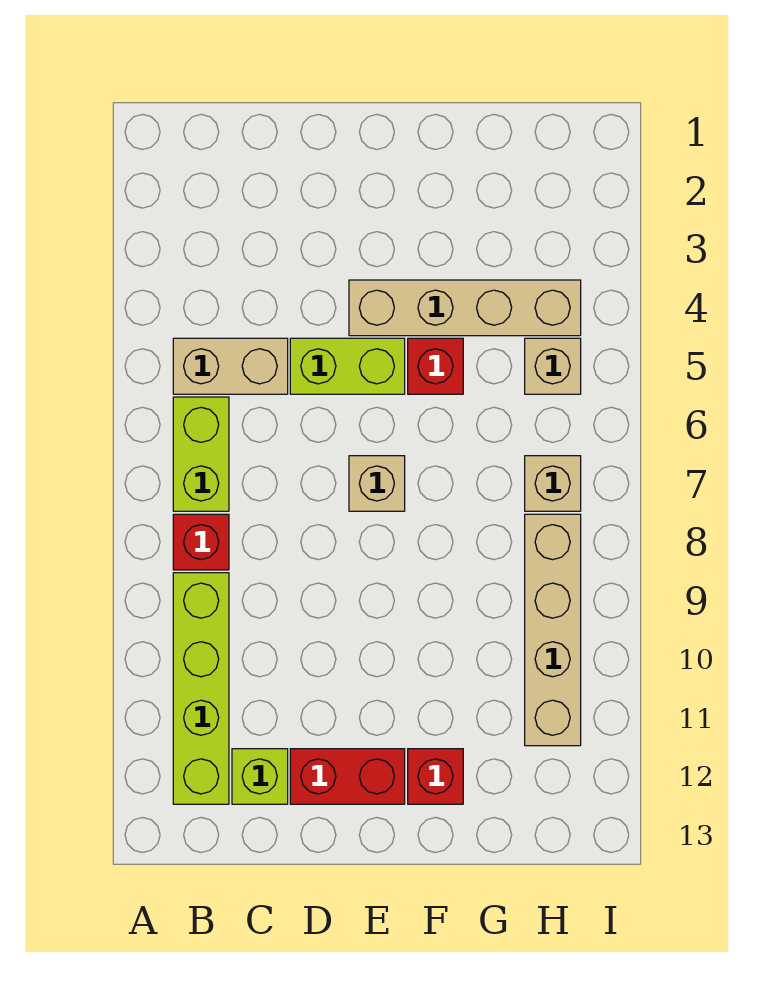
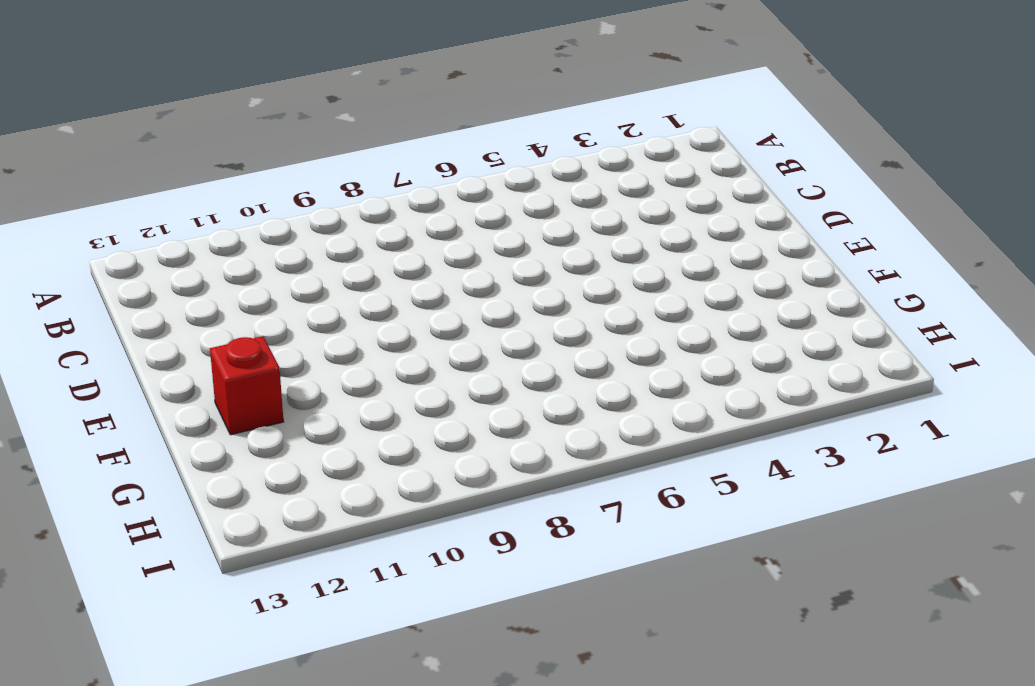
none -> tan 1x2 brick [173,338,288,394]
none -> lime 1x2 brick [173,397,229,511]
none -> red 1x1 brick [173,514,229,570]

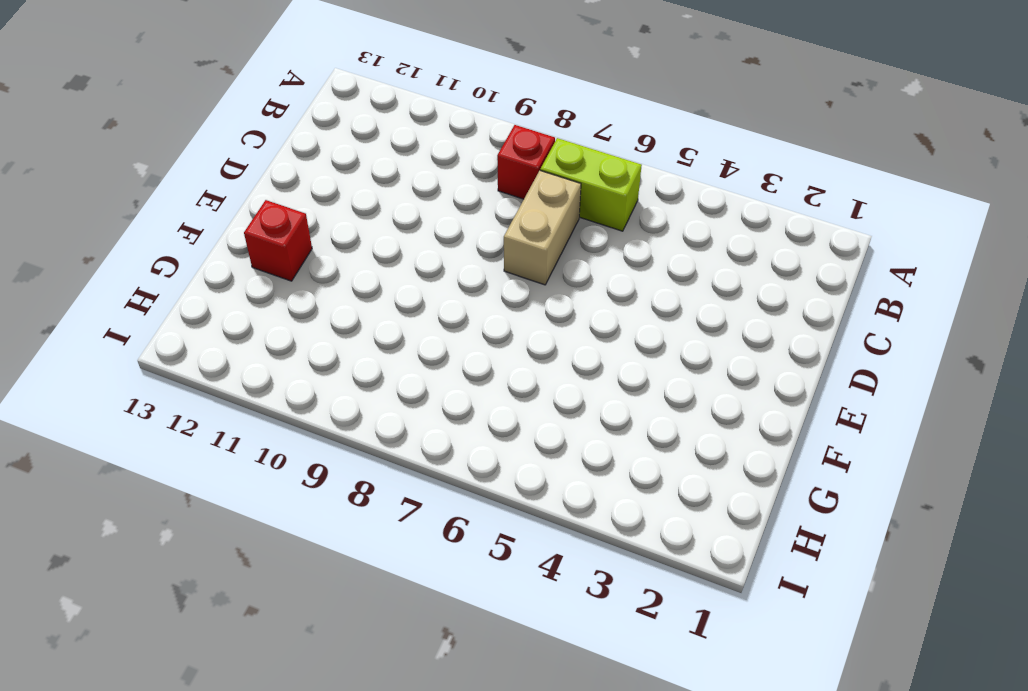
tan 1x2 brick [504,171,581,285] -> tan 1x2 brick moved to [173,338,288,394]
none -> lime 1x4 brick [173,573,229,804]
none -> lime 1x1 brick [232,749,288,804]
none -> lime 1x2 brick [290,338,405,394]

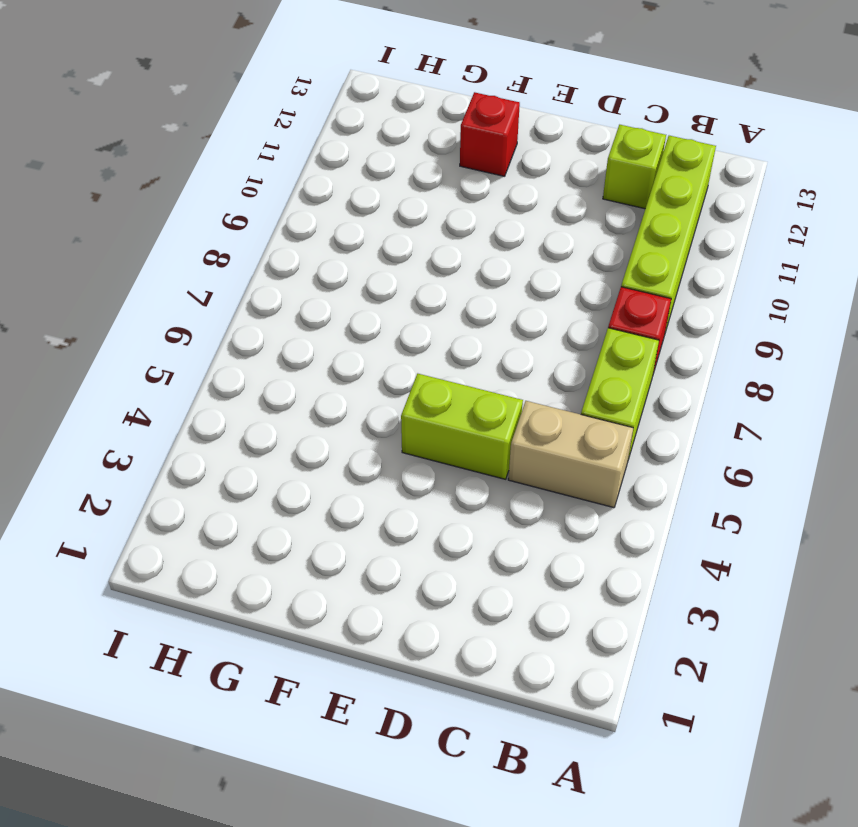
none -> red 1x2 brick [290,749,405,804]
none -> tan 1x4 brick [349,280,581,336]
none -> tan 1x1 brick [349,456,405,511]

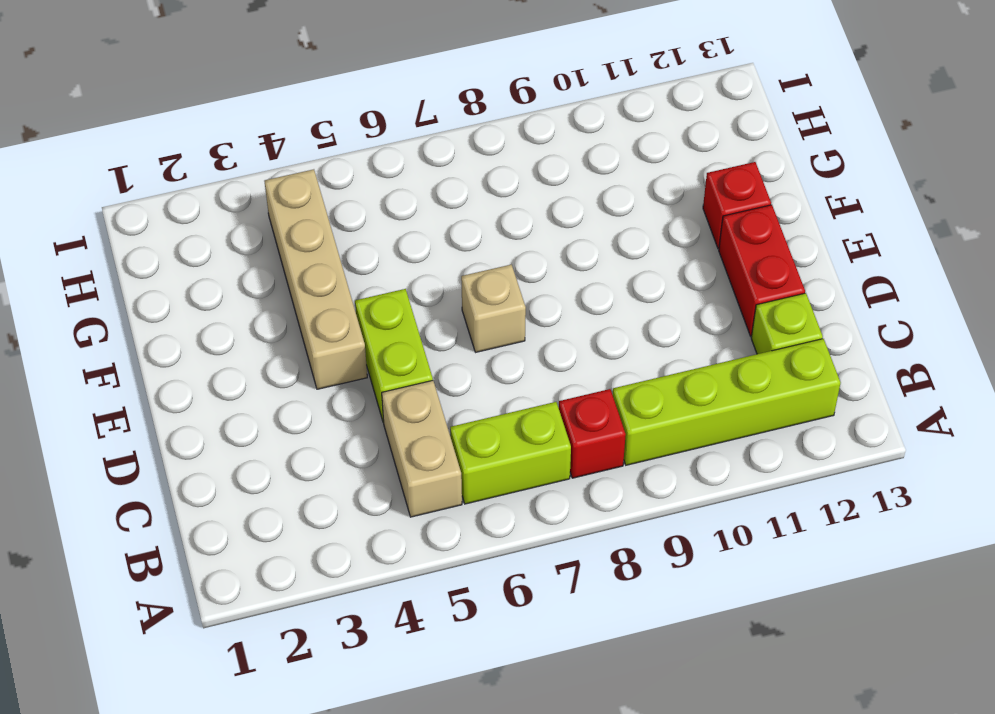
none -> red 1x1 brick [408,338,463,394]
none -> tan 1x1 brick [525,338,581,394]
none -> tan 1x1 brick [525,456,581,511]

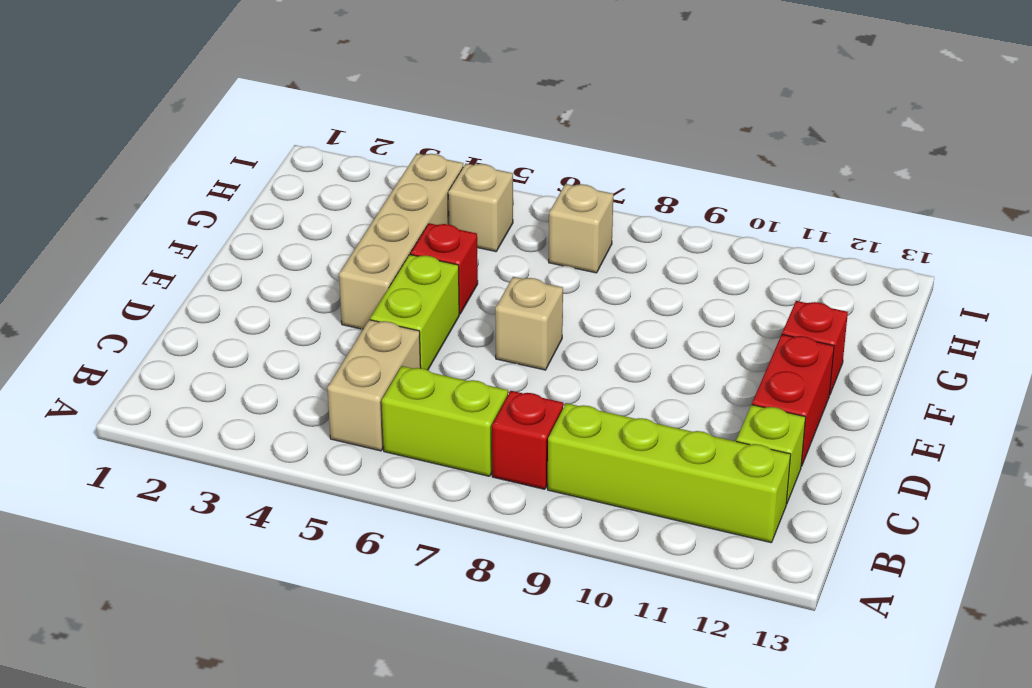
none -> tan 1x4 brick [525,514,581,746]

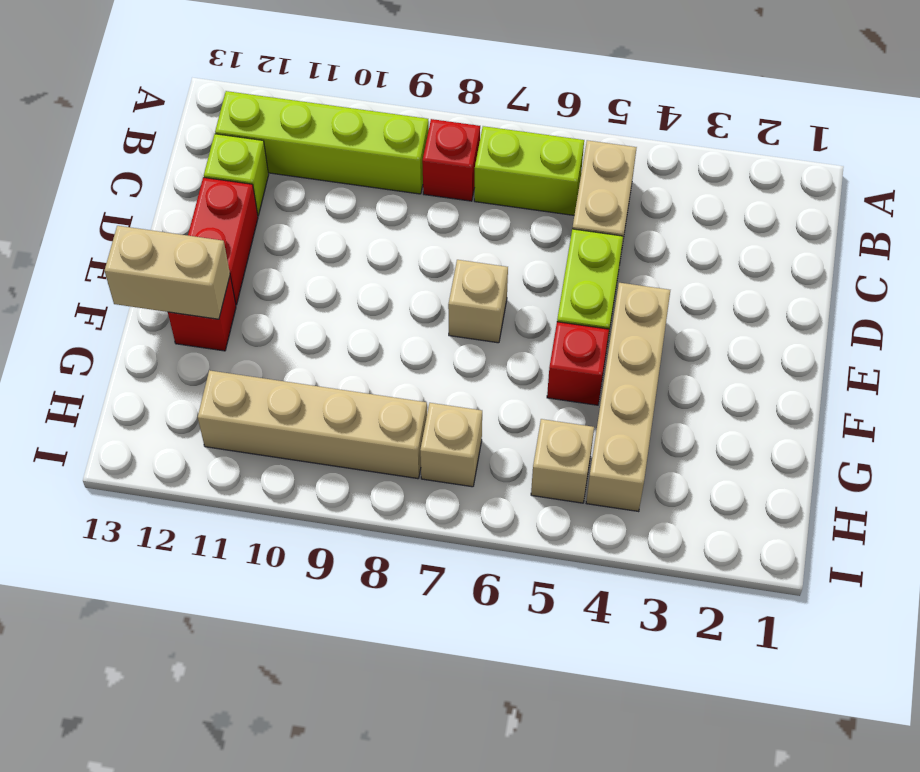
tan 1x2 brick [105,226,230,319] -> none

